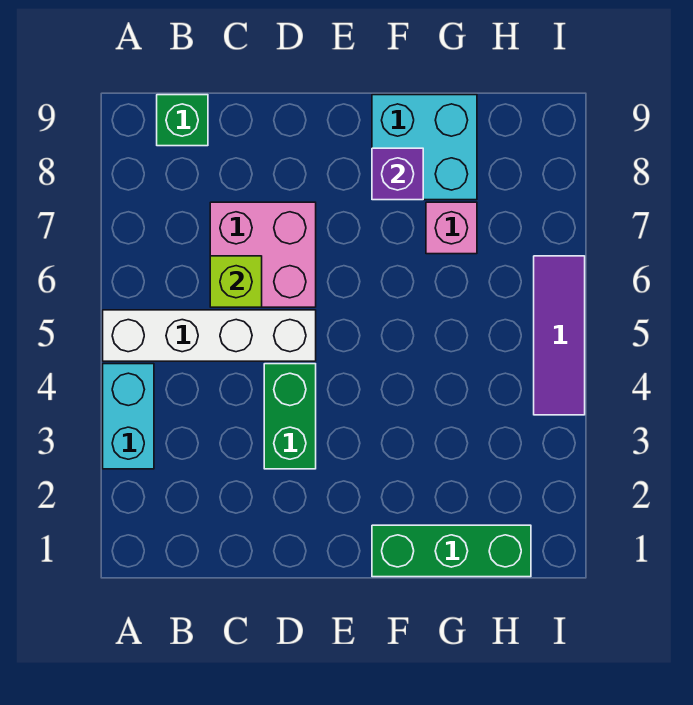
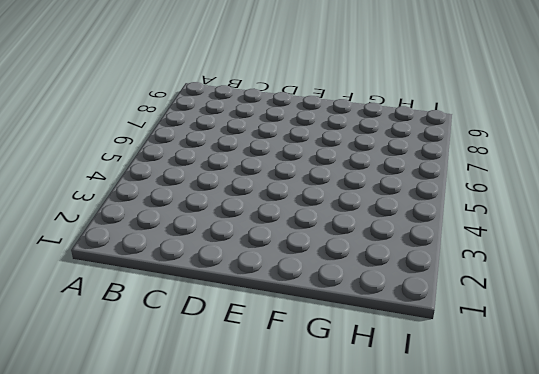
none -> cyan 1x2 brick [103,364,154,469]
none -> white 1x4 brick [103,310,316,361]

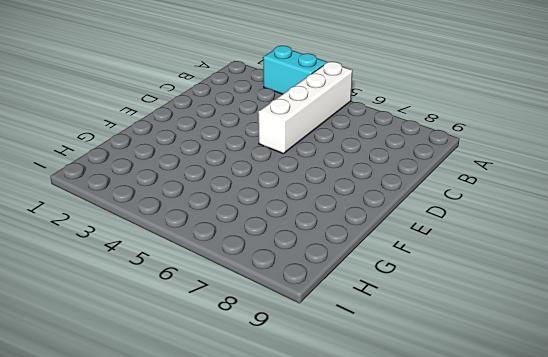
none -> green 1x1 brick [157,95,208,146]
none -> pink 2x2 brick [210,202,316,307]

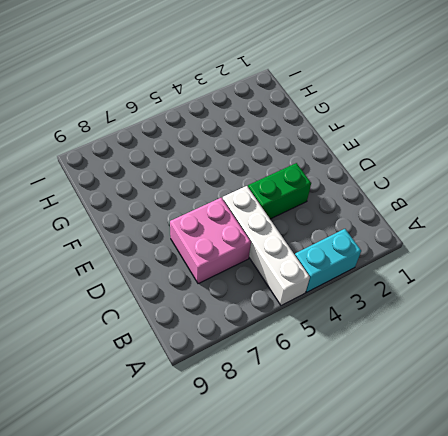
none -> green 1x1 brick [157,95,208,146]
none -> green 1x3 brick [372,525,531,577]

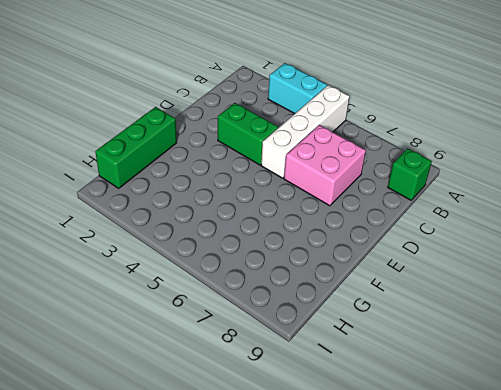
none -> cyan 2x2 brick [372,95,477,200]
none -> pink 1x1 brick [426,202,477,254]

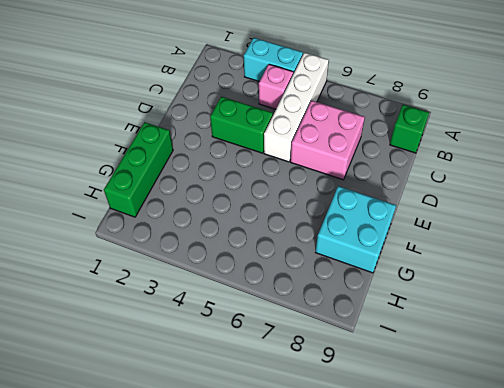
pink 1x1 brick [259,64,293,109] -> pink 1x1 brick moved to [426,202,477,254]
none -> purple 1x3 tile [534,256,585,415]
none -> lime 1x1 brick [210,256,262,307]

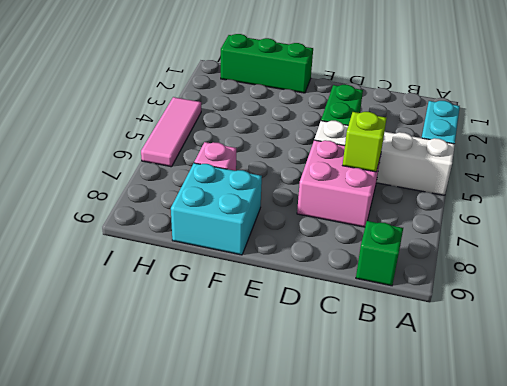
pink 1x3 tile [141,97,201,167] -> purple 1x3 tile [534,256,585,415]
none -> purple 1x1 brick [372,148,423,200]

